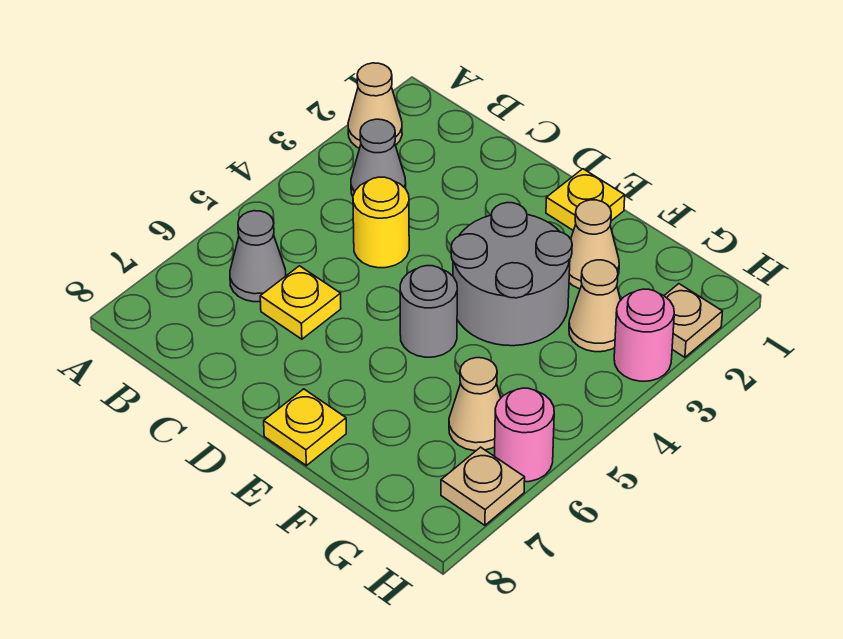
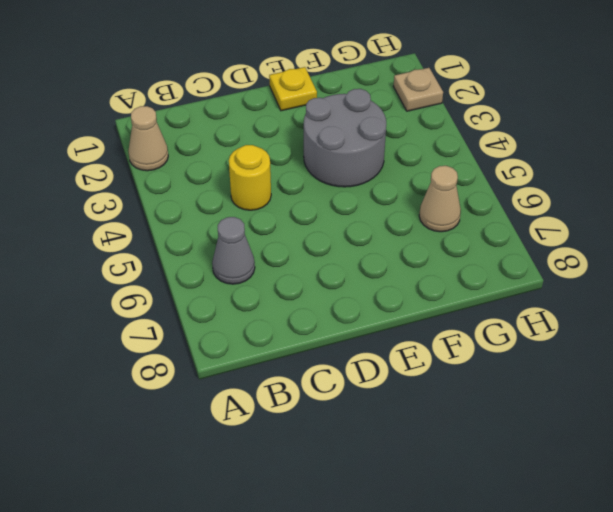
none -> grey 1x1 cone [351,119,406,196]
none -> yellow 1x1 plate [260,266,341,339]
none -> grey 1x1 round brick [400,266,457,357]

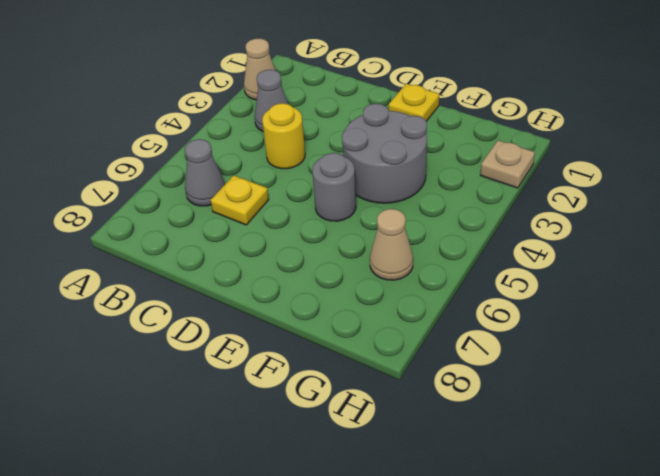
none -> yellow 1x1 plate [264,389,346,466]
none -> tan 1x1 cone [569,200,619,289]
none -> tan 1x1 cone [569,260,621,352]

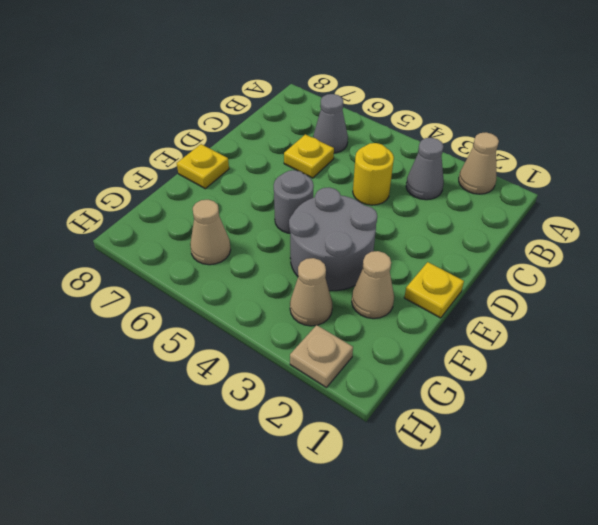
none -> pink 1x1 round brick [614,289,674,381]
none -> pink 1x1 round brick [495,388,554,482]
none -> tan 1x1 plate [441,447,525,525]

